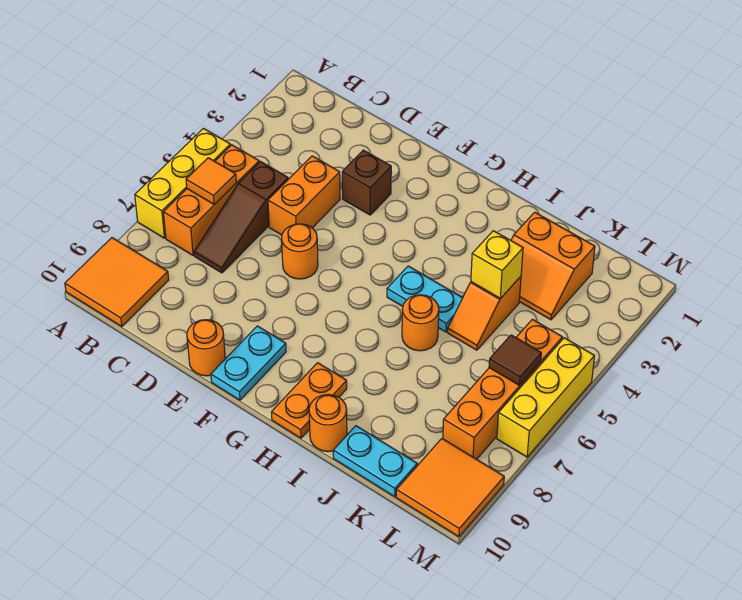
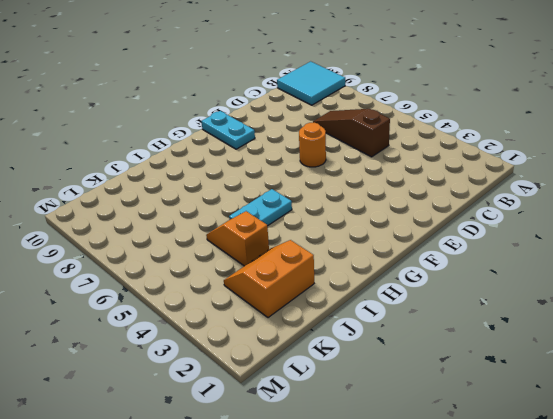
cyan 2x2 tile [277,61,345,105] -> orange 2x2 tile [65,238,169,327]
none -> yellow 1x3 brick [135,128,231,238]
none -> orange 1x3 brick [163,145,259,255]
none -> orange 1x2 brick [268,156,340,235]

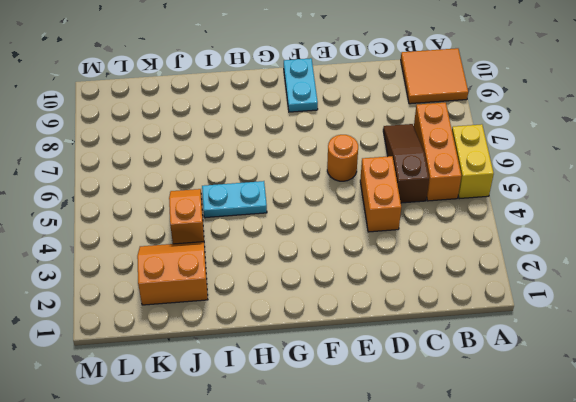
yellow 1x2 brick [452,124,494,199] -> yellow 1x3 brick [135,128,231,238]
none -> brown 1x1 brick [342,150,391,215]
none -> orange 1x1 round brick [187,320,225,376]
none -> orange 1x2 plate [272,363,347,438]

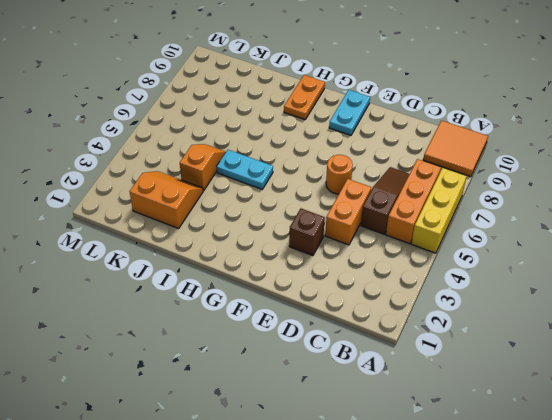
none -> orange 1x1 round brick [187,320,225,376]
none -> orange 1x1 round brick [402,295,439,351]
none -> orange 1x1 round brick [309,395,347,452]

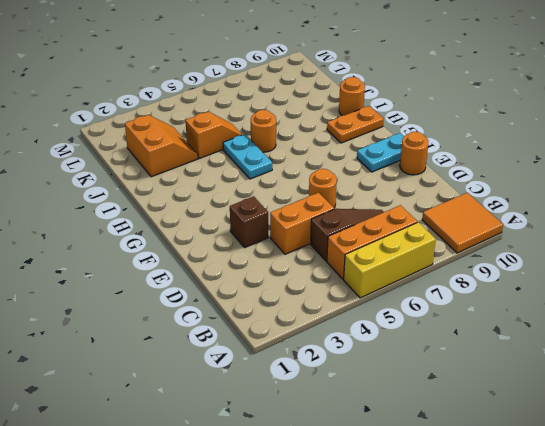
none -> cyan 1x2 plate [333,426,417,497]
none -> orange 1x4 brick [443,319,562,459]
none -> orange 2x2 tile [396,439,504,537]

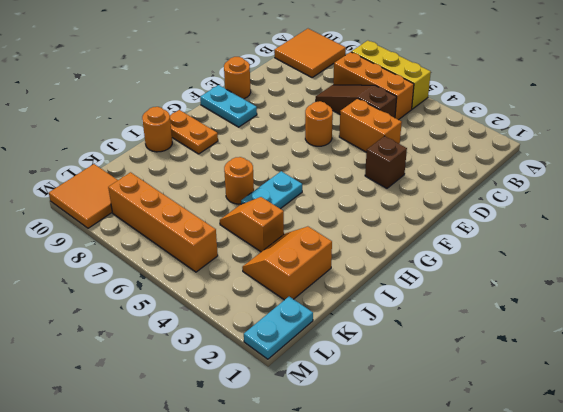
cyan 1x2 plate [244,296,313,359] -> cyan 1x2 plate moved to [333,426,417,497]
none -> yellow 1x3 brick [497,338,594,457]
none -> orange 1x1 tile [186,158,236,205]
none -> yellow 1x1 brick [471,231,523,299]

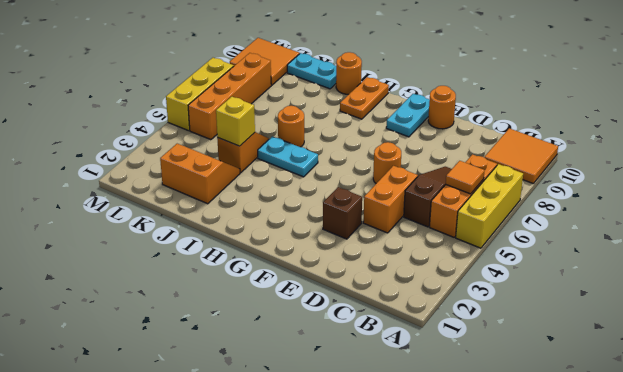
none -> brown 1x1 tile [489,335,541,386]

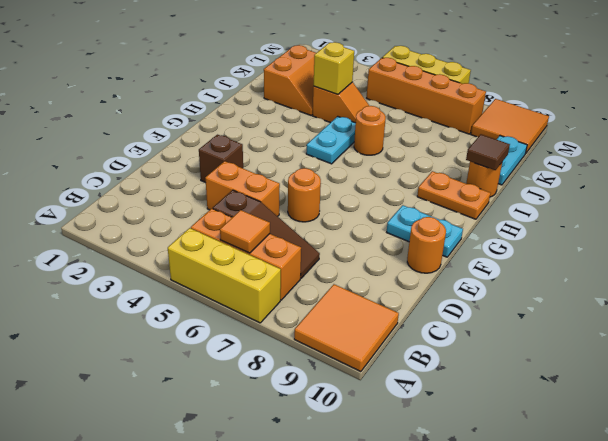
brown 1x1 tile [466,134,510,170] -> brown 1x1 tile moved to [489,335,541,386]

